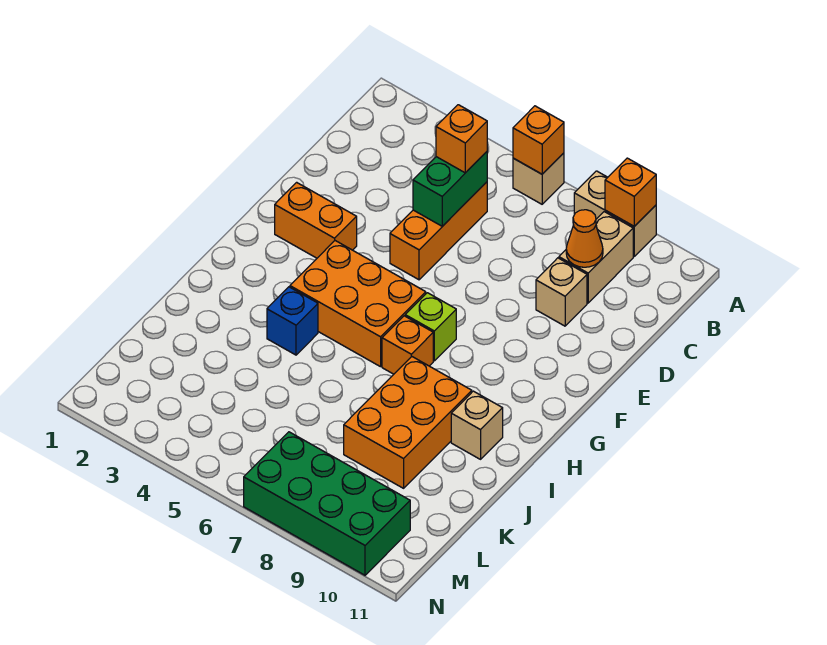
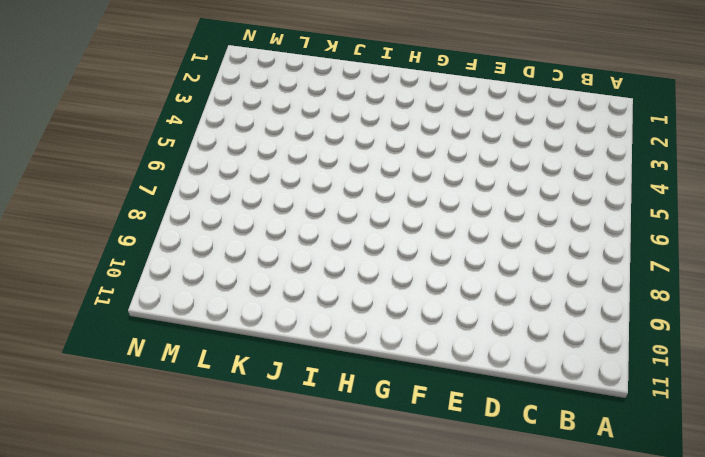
none -> tan 1x1 brick [513,153,564,204]
none -> tan 1x2 brick [574,171,656,256]
none -> tan 1x2 brick [559,212,633,303]

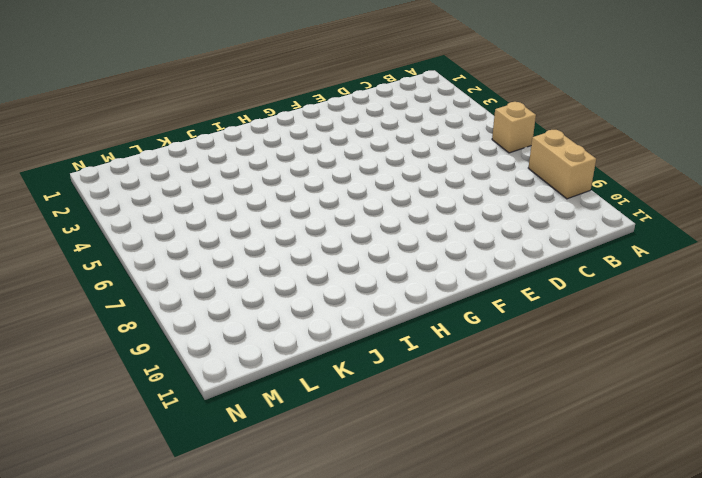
none -> tan 1x2 brick [559,212,633,303]
none -> orange 1x3 brick [390,182,487,280]
none -> tan 1x1 brick [536,258,587,326]

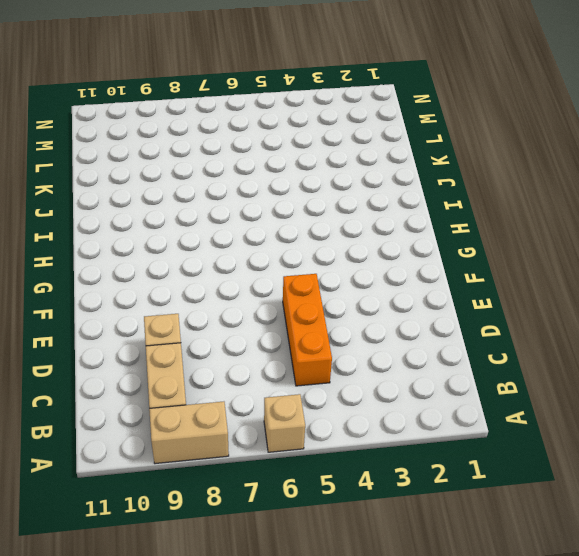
none -> orange 1x2 brick [275,182,357,258]
none -> orange 2x3 brick [290,241,426,367]
none -> lime 1x1 brick [405,293,456,361]

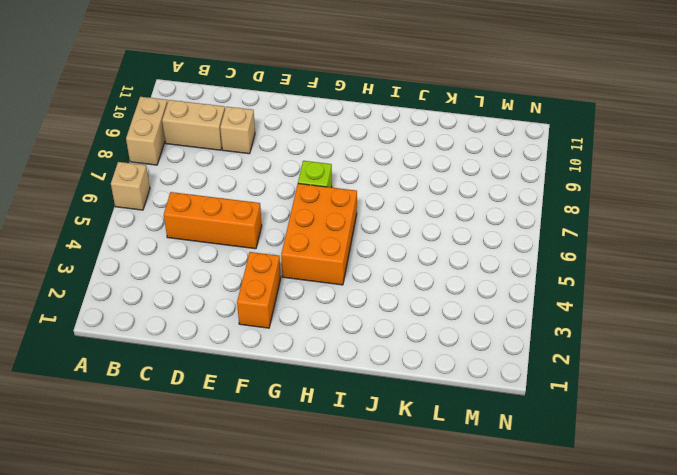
none -> orange 1x1 brick [382,316,433,374]
none -> blue 1x1 brick [267,287,318,355]
none -> orange 2x3 brick [344,357,472,488]

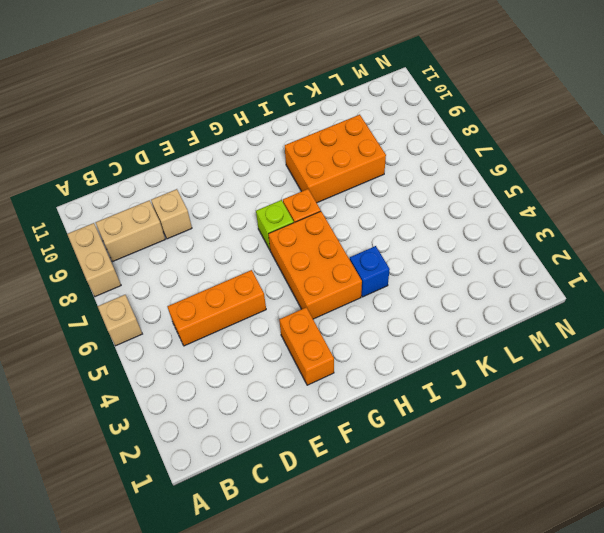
none -> tan 1x1 brick [451,391,503,459]
none -> green 2x4 brick [244,432,410,575]
none -> orange 1x1 brick [513,106,564,174]

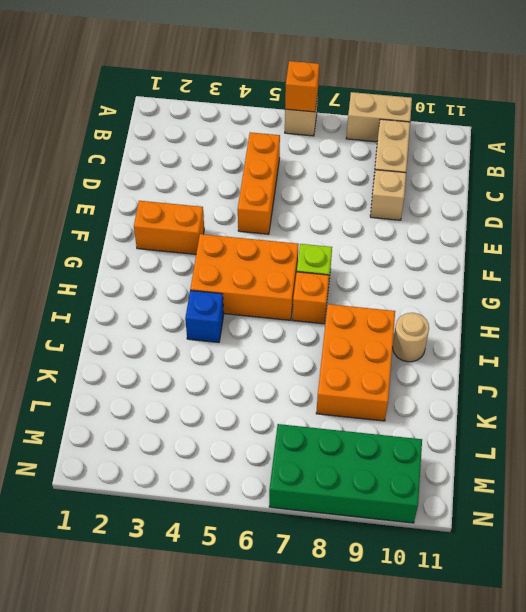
tan 1x1 round brick [393,313,429,362] -> tan 1x1 brick [451,391,503,459]
none -> orange 1x1 brick [605,158,656,226]
none -> green 1x2 brick [413,152,487,226]
none -> orange 1x1 cone [566,210,603,267]

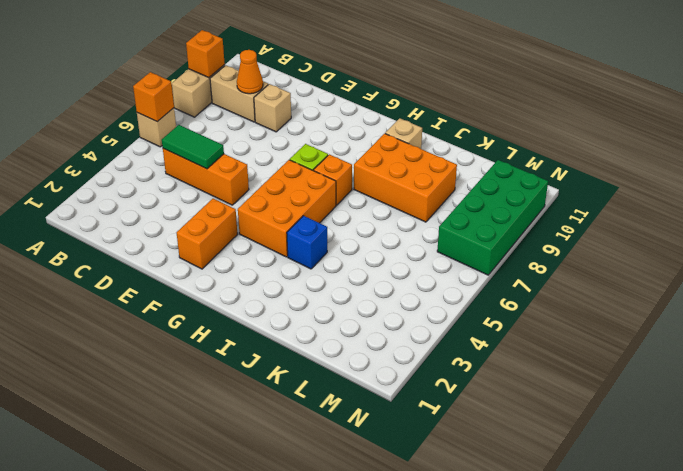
green 1x2 tile [162,125,224,169] -> green 1x2 brick [413,152,487,226]
none -> orange 1x1 brick [436,105,487,173]

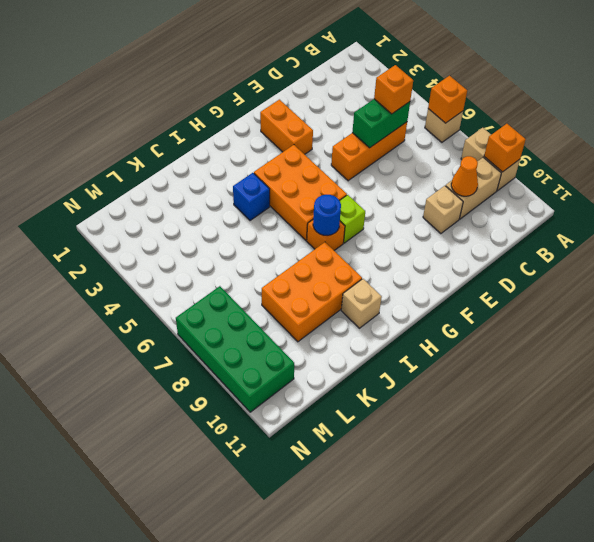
blue 1x1 round brick [313,195,341,236] -> none

